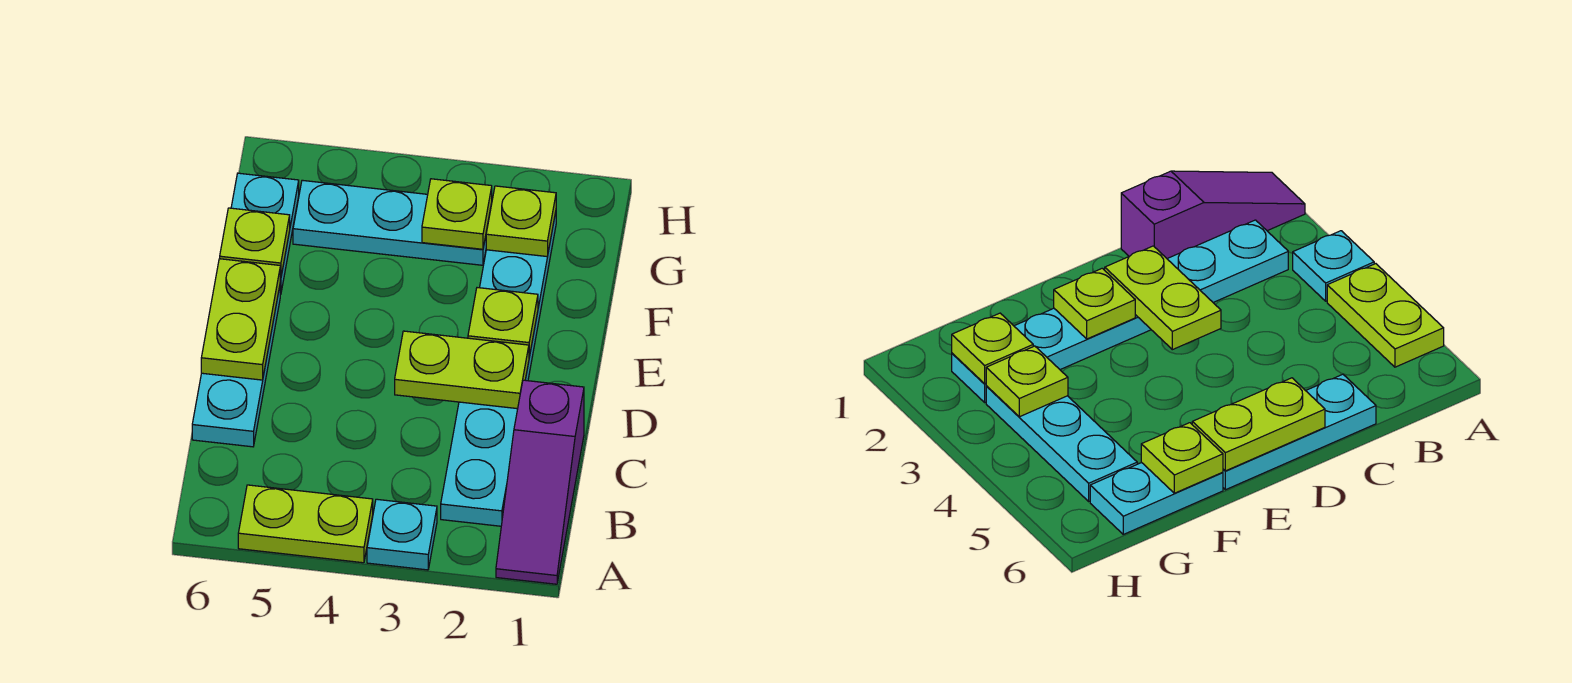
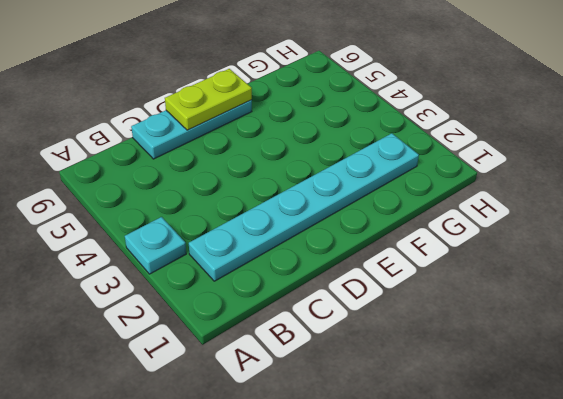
none -> purple 1x3 slope [496,380,584,584]
none -> lime 1x2 plate [238,485,373,563]
none -> cyan 1x2 plate [231,173,299,295]

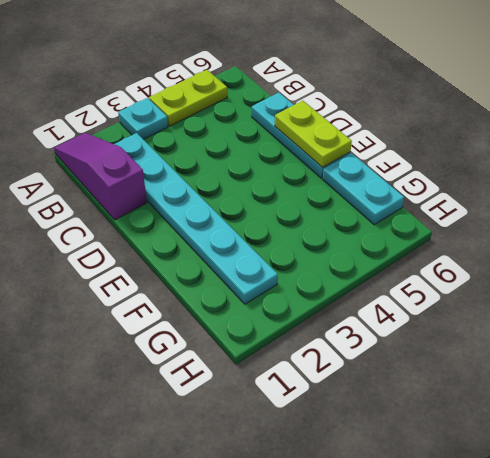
none -> cyan 1x3 plate [293,180,492,265]
none -> lime 1x2 plate [395,331,529,409]
none -> lime 1x1 plate [468,288,538,357]

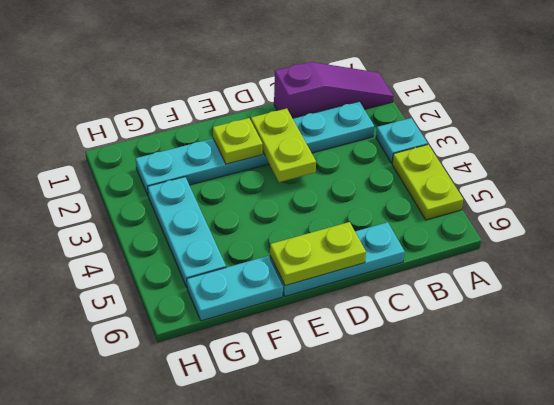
none -> lime 1x1 plate [220,208,290,279]
none -> lime 1x1 plate [486,186,556,257]
none -> lime 1x1 plate [422,179,492,249]

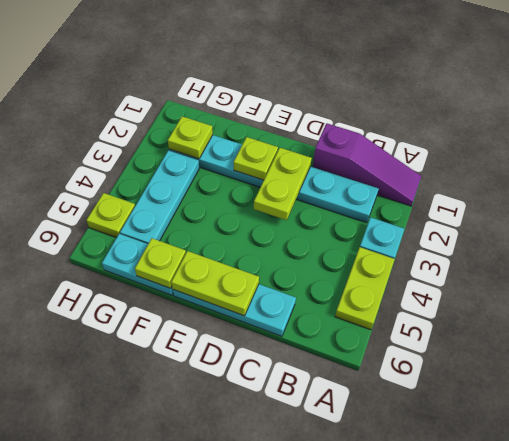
lime 1x1 plate [86,193,135,238] -> lime 1x1 plate moved to [422,179,492,249]

